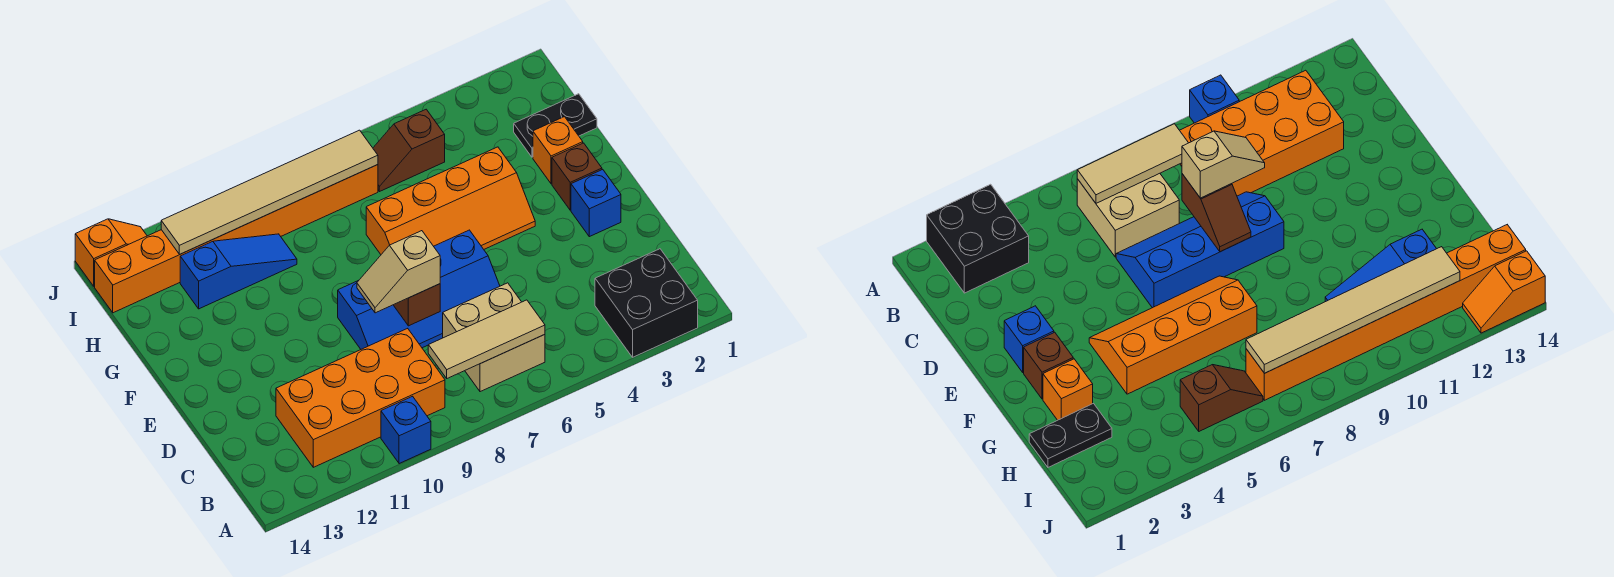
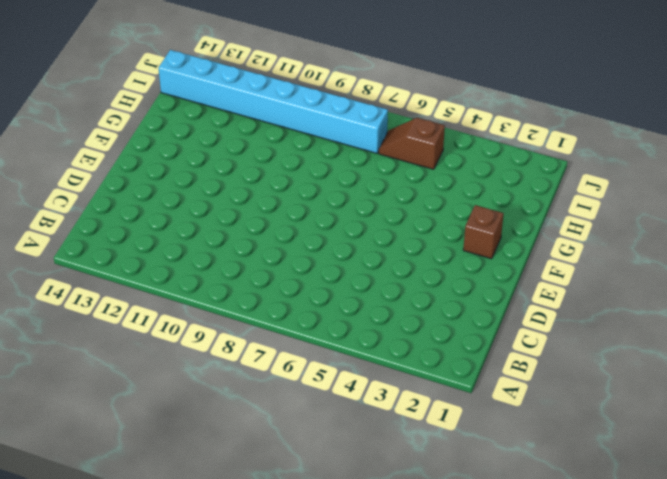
cyan 1x8 brick [159,50,388,153] -> orange 1x8 brick [95,165,378,313]
none -> black 2x2 brick [595,249,698,357]
none -> blue 1x1 brick [381,396,431,464]
none -> tan 2x2 brick [443,283,545,392]

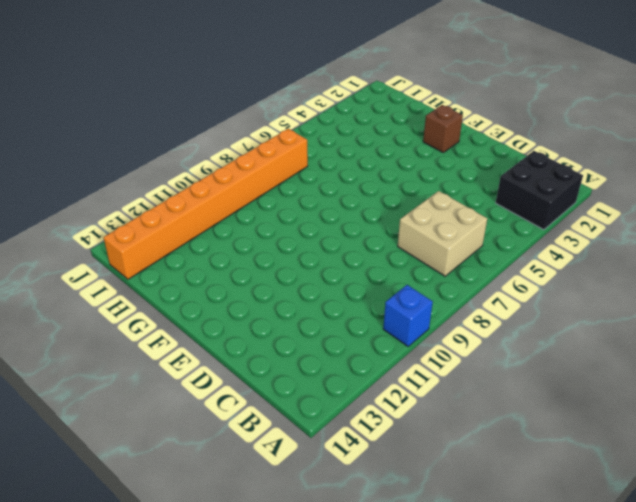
none -> orange 2x4 brick [276,328,445,467]
none -> blue 2x4 slope [338,230,500,349]
none -> blue 1x1 brick [571,170,621,237]

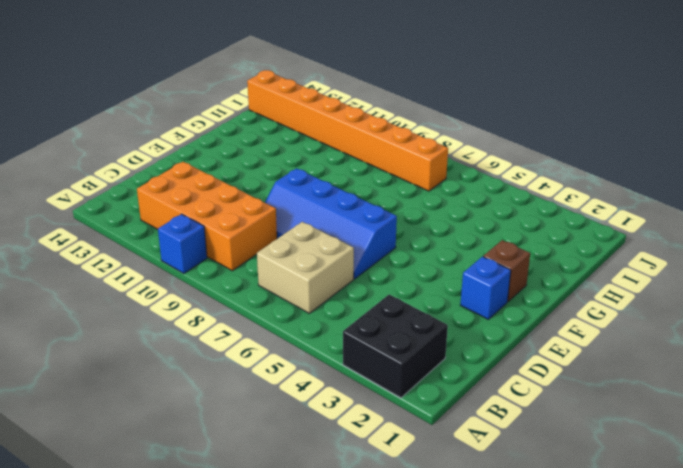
none -> orange 2x4 slope [366,147,535,254]
none -> orange 1x1 brick [533,117,583,184]
none -> black 1x2 plate [514,94,597,157]

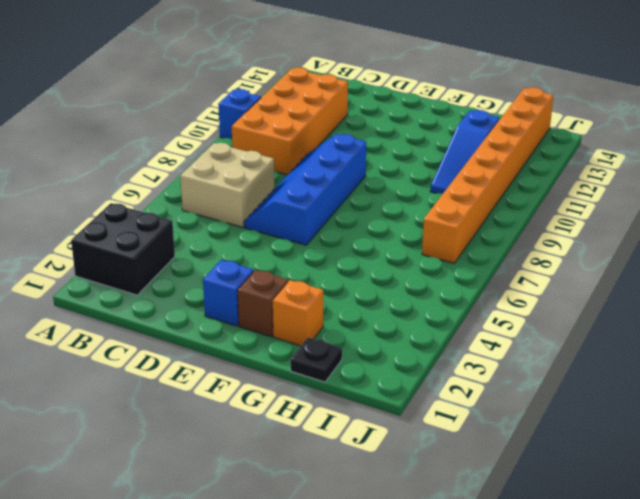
black 1x1 plate [290,338,342,382] -> black 1x2 plate [514,94,597,157]
none -> orange 2x4 slope [366,147,535,254]
none -> brown 1x2 slope [373,109,445,192]
none -> orange 1x2 slope [75,219,147,286]

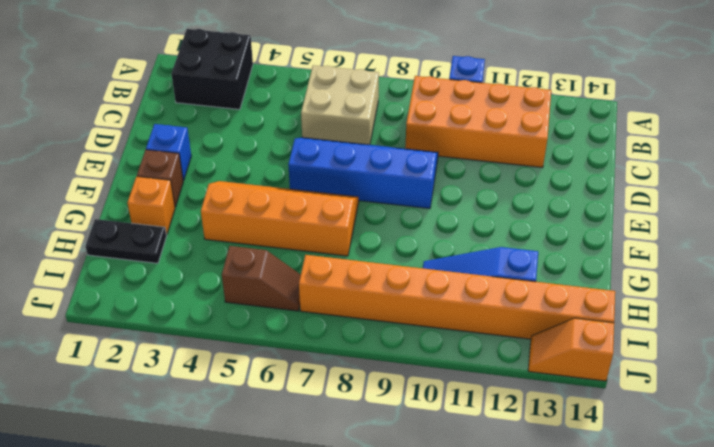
none -> tan 1x3 tile [428,300,545,378]
none -> brown 1x2 slope [394,284,440,326]
none -> tan 1x6 tile [161,130,378,254]

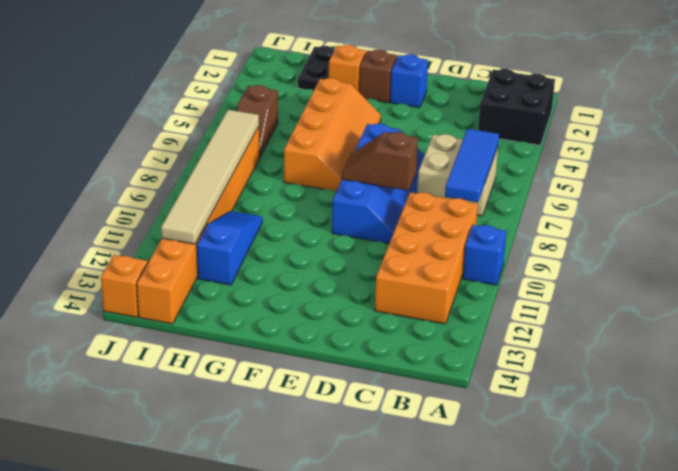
blue 1x3 tile [445,129,499,202] -> tan 1x3 tile [428,300,545,378]
none -> tan 1x2 slope [357,231,440,313]

